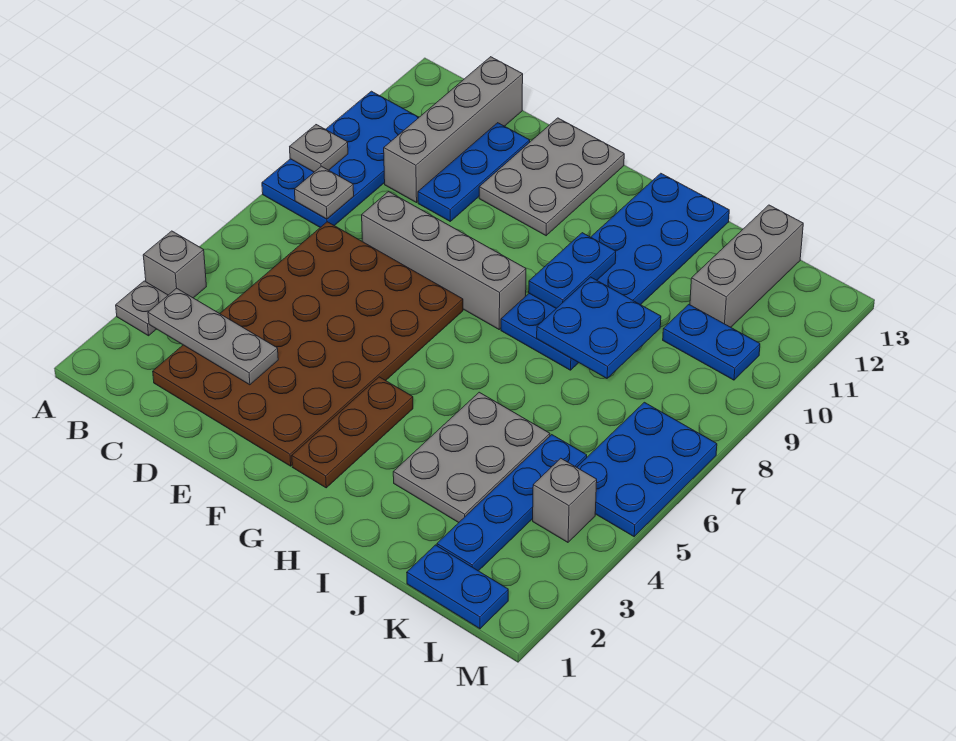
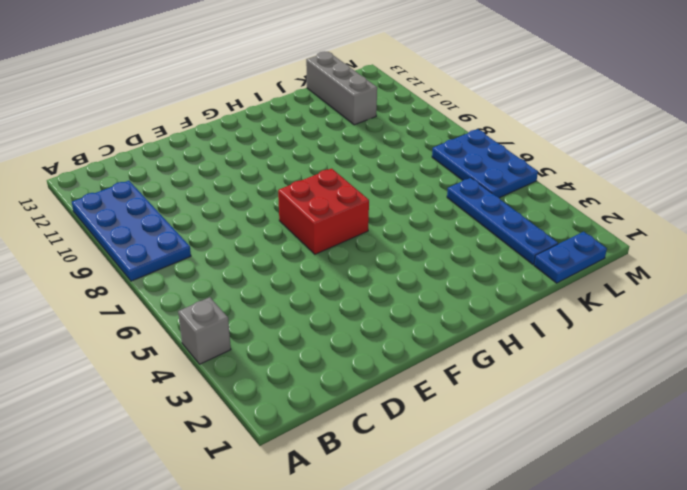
red 2x2 brick [278,168,369,254] -> brown 4x6 plate [153,222,463,466]
none -> grey 1x1 plate [116,281,168,336]
none -> grey 1x4 brick [384,57,523,203]
none -> grey 1x4 brick [362,191,526,329]

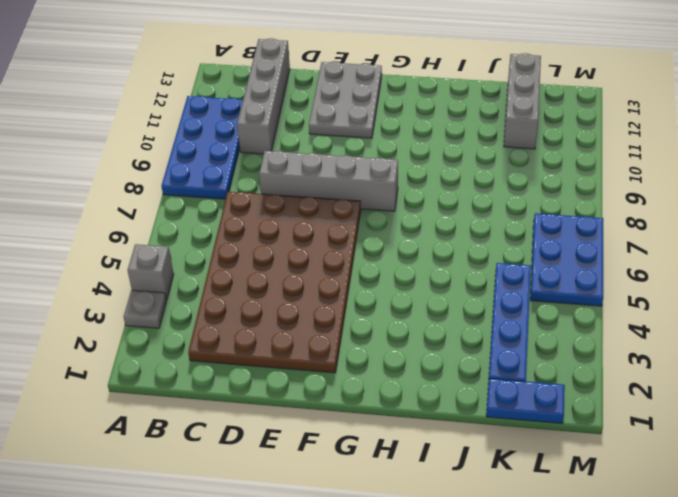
none -> blue 1x3 plate [418,123,530,221]
none -> brown 1x3 plate [292,377,413,488]
none -> blue 2x6 plate [501,173,729,370]

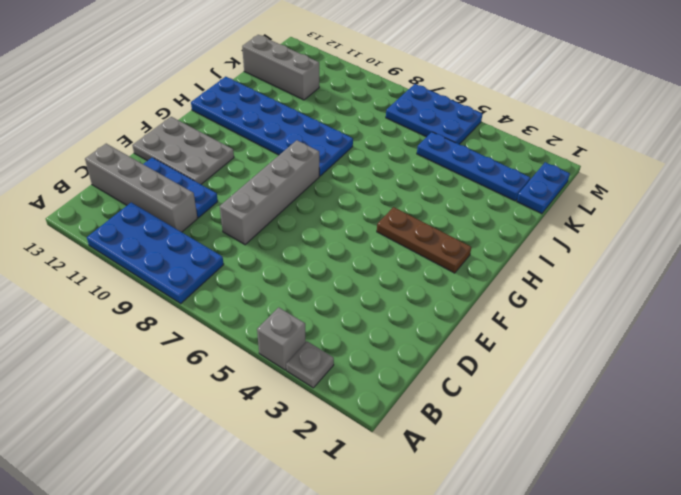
none -> brown 4x6 plate [153,222,463,466]
none -> grey 2x3 plate [393,392,550,523]
none -> blue 1x2 plate [663,305,760,380]

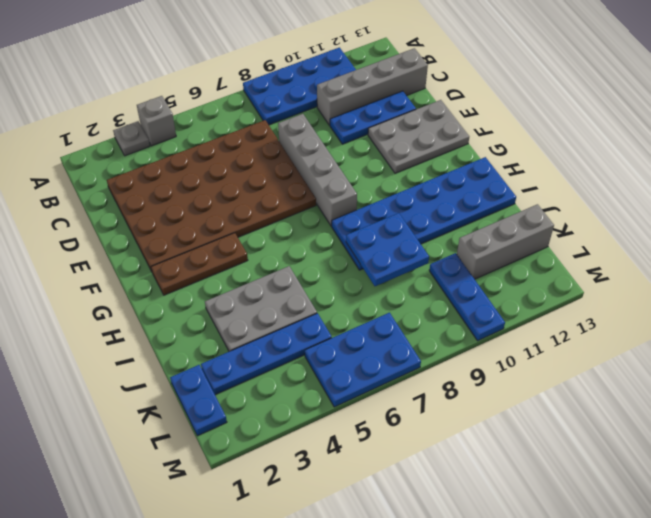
blue 1x3 plate [429,253,505,341] -> blue 1x2 plate [663,305,760,380]
none -> grey 1x1 brick [533,458,597,542]
none -> grey 1x1 plate [290,125,348,172]
none -> grey 1x3 plate [148,288,278,385]

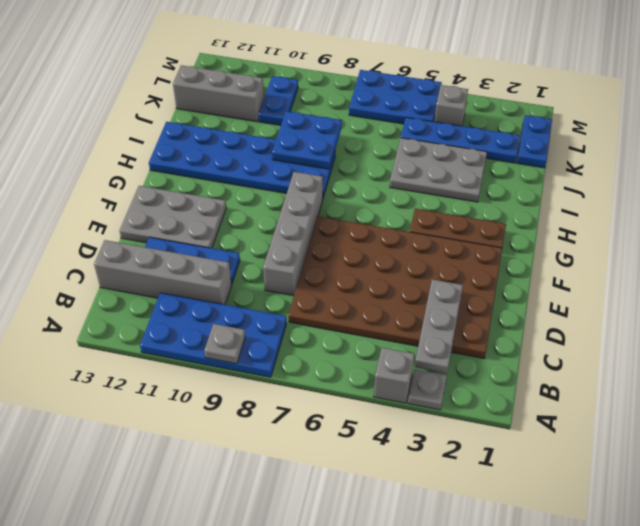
none -> grey 1x1 plate [295,166,354,219]
none -> blue 1x2 plate [529,233,616,308]

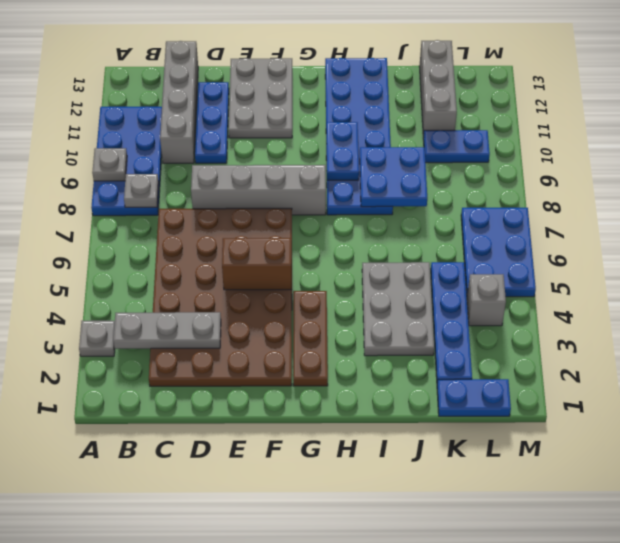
brown 1x2 brick [222,238,292,290] -> none
none -> grey 1x1 brick [143,231,206,298]

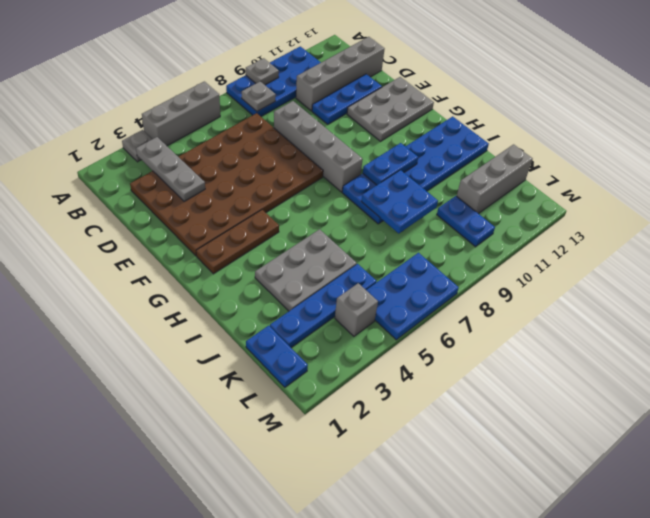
grey 1x3 brick [142,81,220,146] -> grey 1x1 brick [143,231,206,298]

